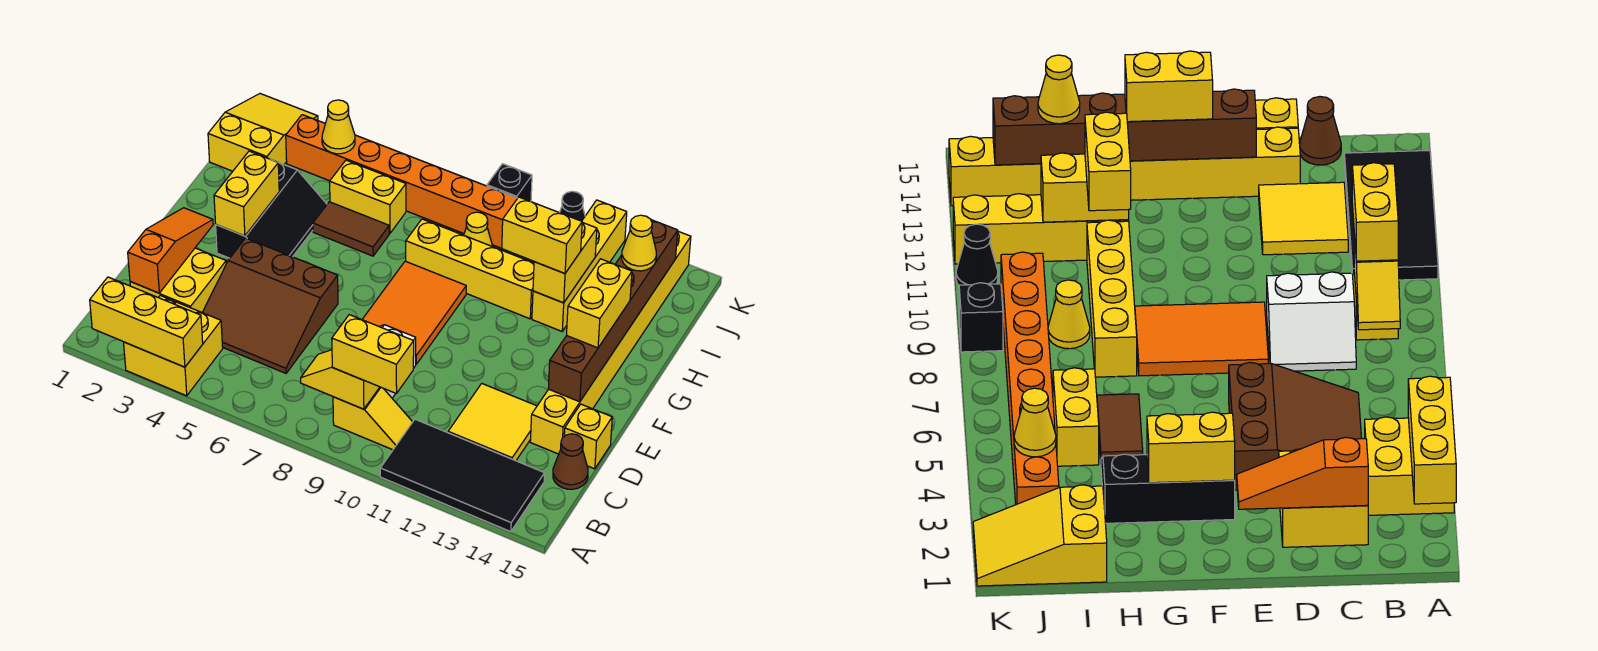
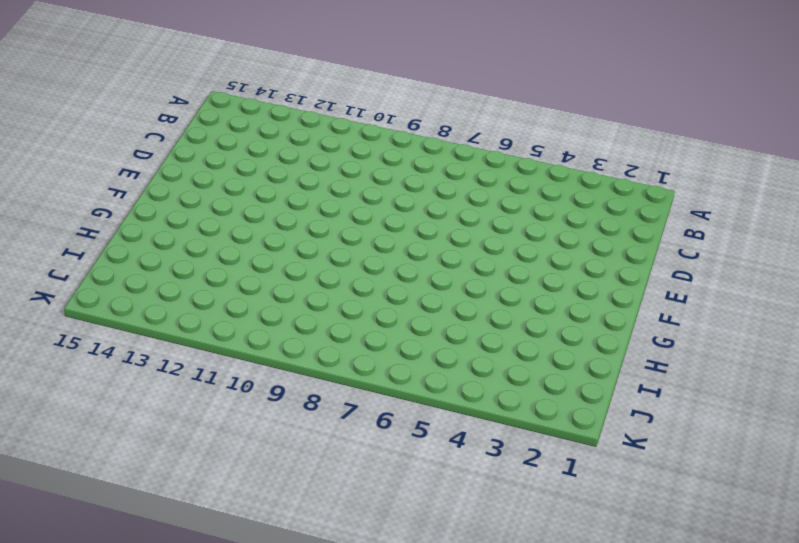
none -> yellow 2x2 brick [124,296,223,396]
none -> black 2x4 tile [380,419,545,532]
none -> yellow 1x2 slope [333,387,412,450]
none -> yellow 2x2 brick [130,248,226,312]

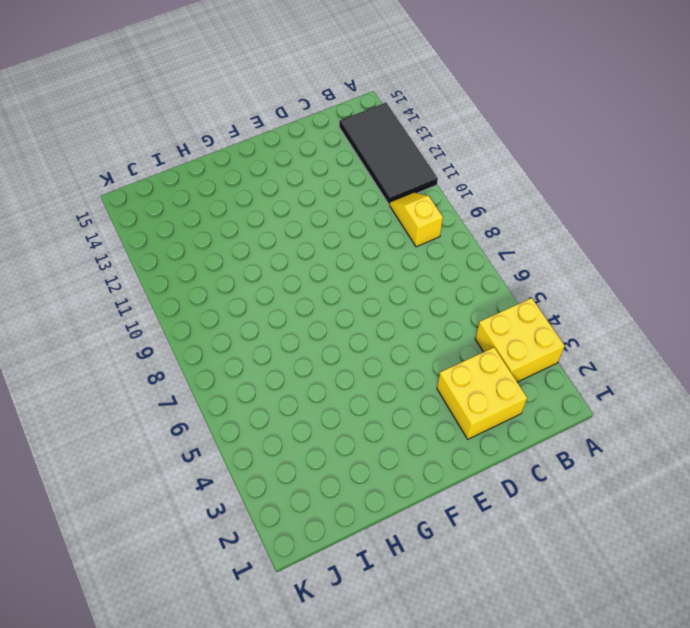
none -> brown 3x3 slope [202,238,338,373]
none -> white 2x2 slope [1267,272,1356,371]
none -> yellow 2x2 tile [448,384,537,461]
none -> brown 1x1 cone [553,434,588,489]

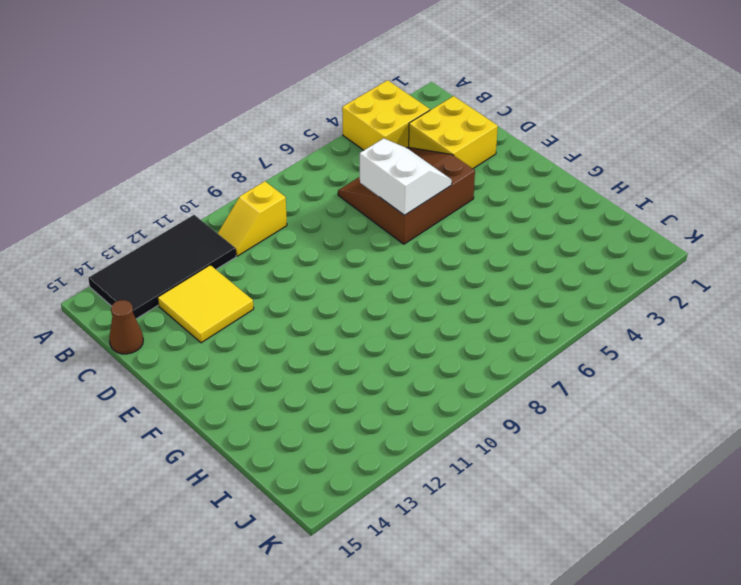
white 2x2 slope [360,138,452,215] -> white 2x2 slope moved to [1267,272,1356,371]
none -> yellow 1x8 brick [530,231,691,454]
none -> yellow 1x1 brick [564,404,612,469]
none -> orange 2x3 tile [362,261,466,364]
none -> black 2x3 slope [216,163,327,258]

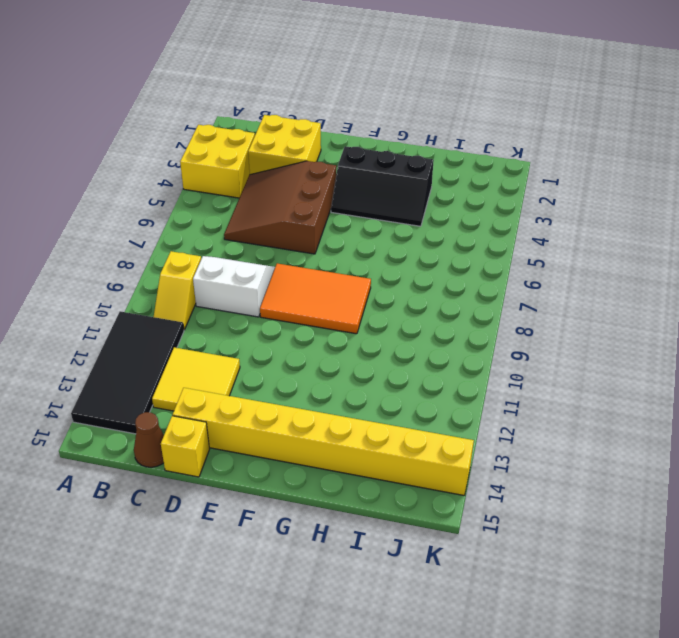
none -> brown 1x2 tile [313,202,389,256]
none -> yellow 1x4 brick [406,219,534,319]
none -> yellow 1x4 brick [532,200,627,331]
none -> yellow 2x3 slope [208,94,318,171]

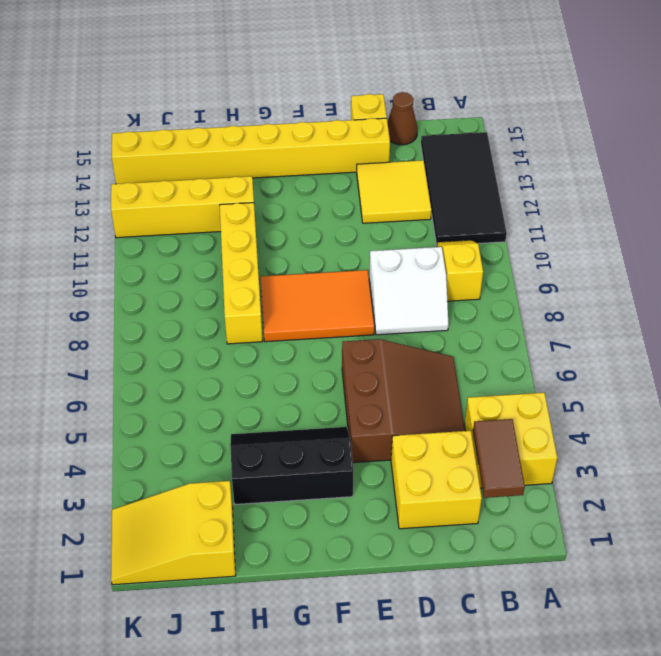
brown 1x2 tile [473,419,525,498] -> brown 1x2 tile moved to [313,202,389,256]
none -> yellow 1x2 brick [330,160,406,233]
none -> yellow 1x1 cone [464,212,493,247]
none -> orange 1x8 brick [286,115,517,248]
none -> black 1x1 brick [487,164,532,202]

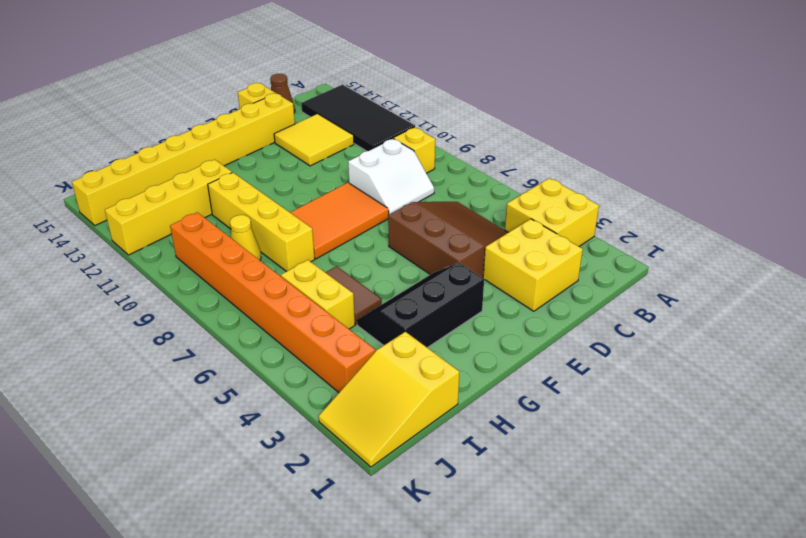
none -> black 1x1 brick [487,164,532,202]
none -> black 1x1 cone [560,191,585,221]
none -> yellow 1x3 brick [90,277,203,367]
none -> yellow 1x2 slope [301,350,380,409]

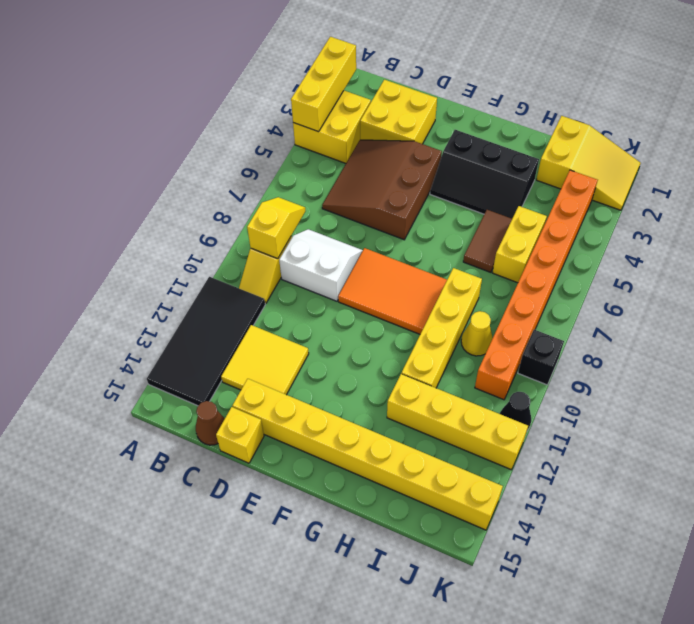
none -> orange 1x3 slope [128,208,213,293]
none -> brown 1x6 brick [548,220,678,402]
none -> yellow 1x2 brick [214,151,279,236]
none -> yellow 1x2 brick [533,222,597,303]

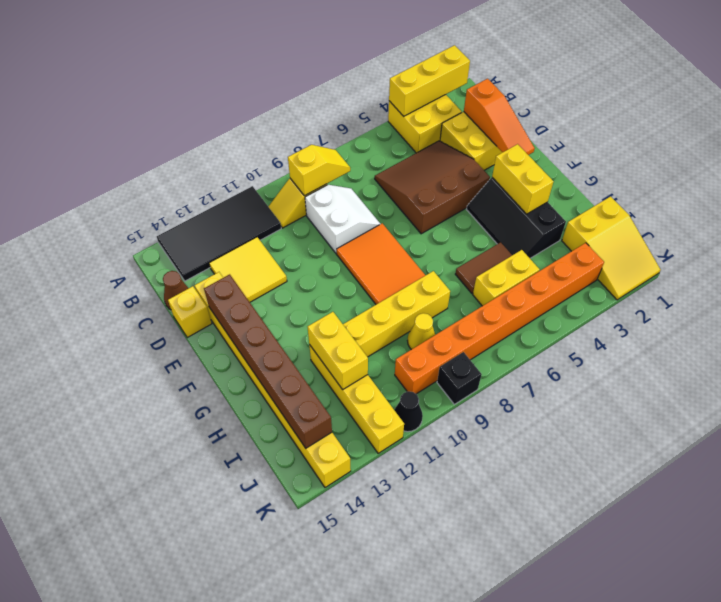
none -> yellow 1x1 cone [322,100,355,154]
none -> yellow 1x2 brick [332,315,414,394]
none -> yellow 1x2 brick [567,259,632,348]
none -> yellow 1x2 brick [502,197,582,273]

